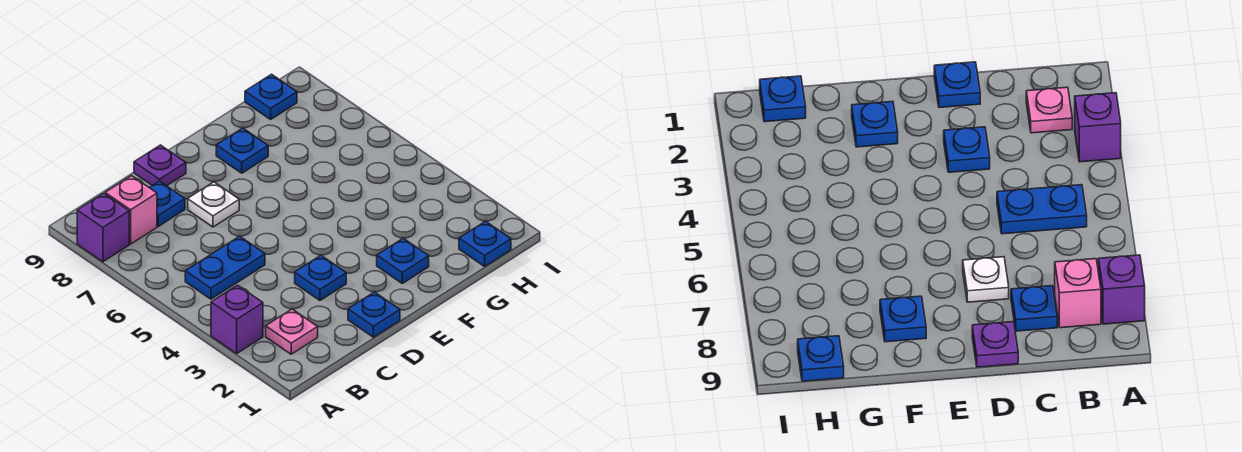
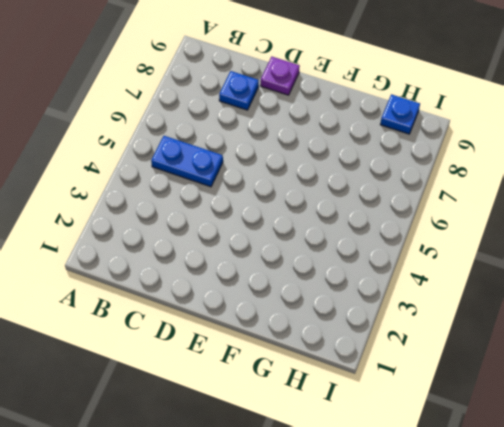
none -> purple 1x1 brick [211,285,263,354]
none -> purple 1x1 brick [77,194,129,262]
none -> pink 1x1 plate [266,309,318,354]

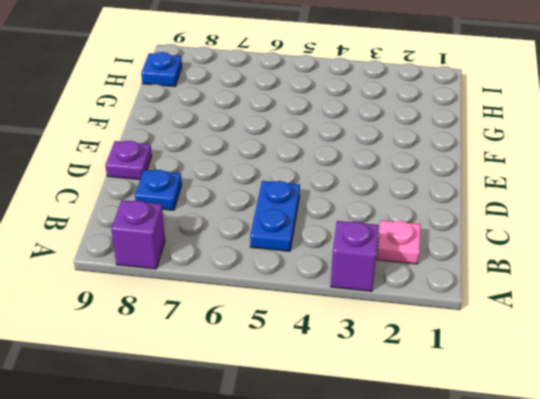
none -> pink 1x1 brick [105,176,157,244]
none -> blue 1x1 plate [348,292,400,337]
none -> blue 1x1 plate [295,256,346,300]

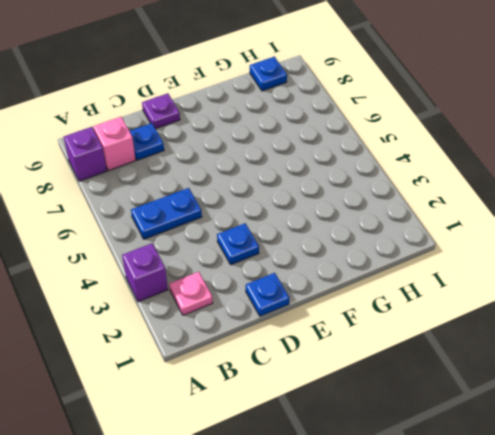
none -> white 1x1 plate [188,182,239,227]
none -> blue 1x1 plate [377,238,429,283]
none -> blue 1x1 plate [216,128,268,173]

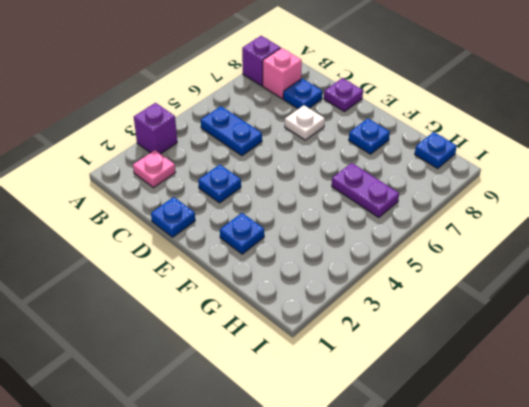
purple 1x2 plate [332,163,399,218] -> none
none -> blue 1x1 plate [459,221,511,266]

